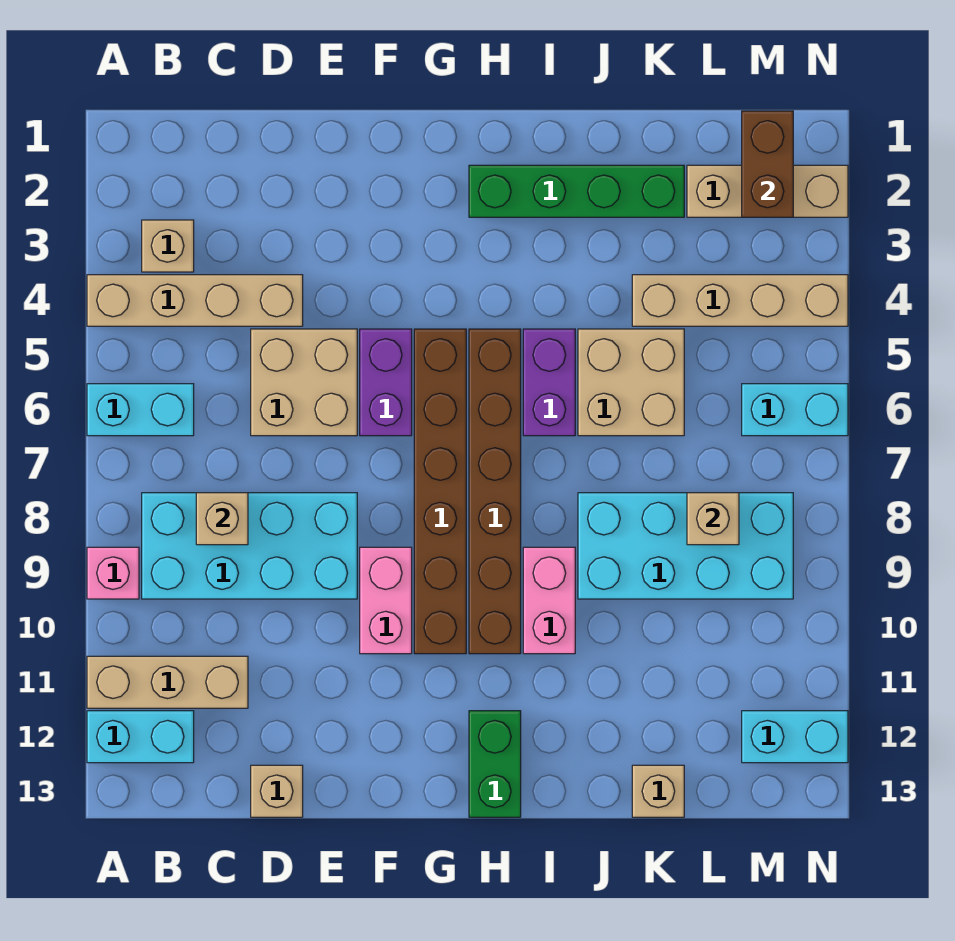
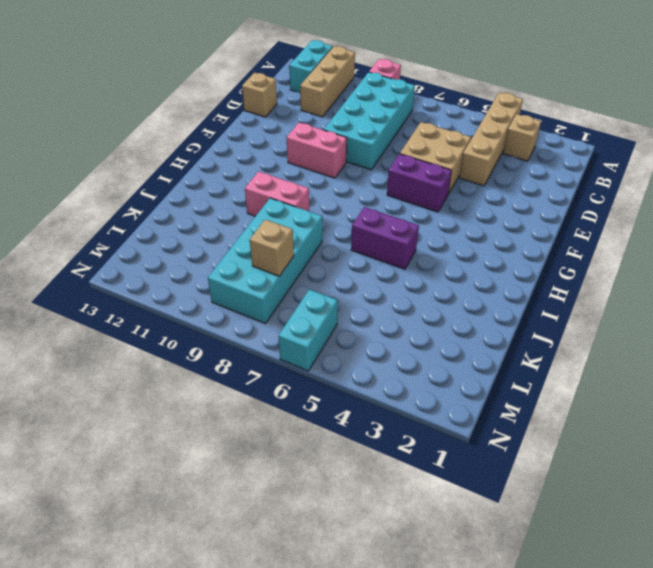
none -> cyan 1x2 brick [87,384,194,436]
none -> brown 1x6 brick [414,329,466,654]
none -> green 1x4 brick [469,165,684,217]

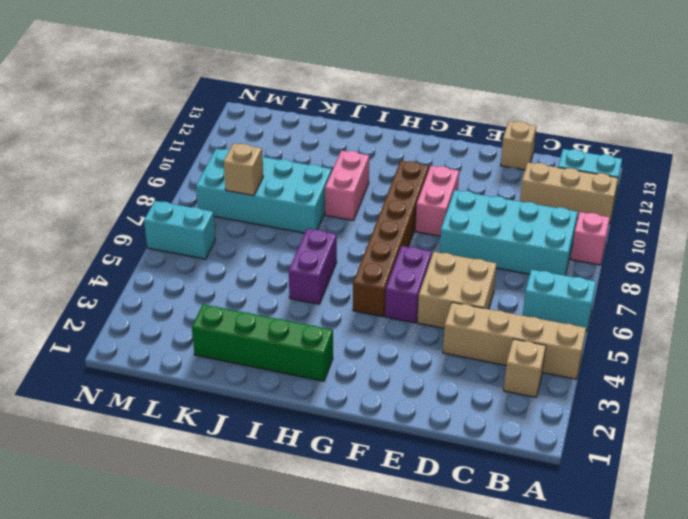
none -> brown 1x6 brick [469,329,521,654]
none -> green 1x2 brick [469,711,521,817]
none -> tan 2x2 brick [578,329,684,436]

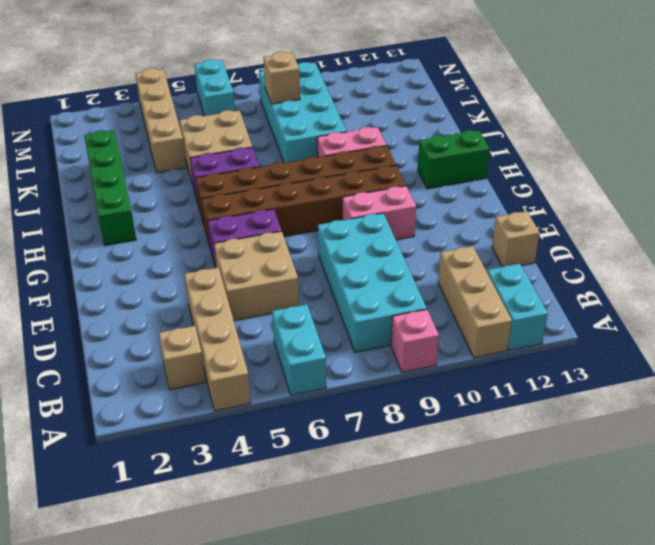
none -> tan 1x1 brick [632,765,684,817]
none -> tan 1x3 brick [687,165,848,217]
none -> cyan 1x2 brick [742,711,848,763]

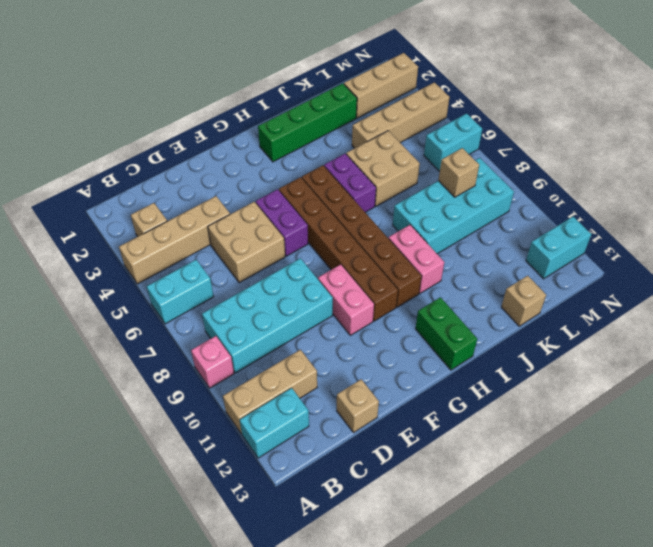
none -> tan 1x1 brick [196,493,248,545]
none -> brown 1x2 brick [742,111,793,217]

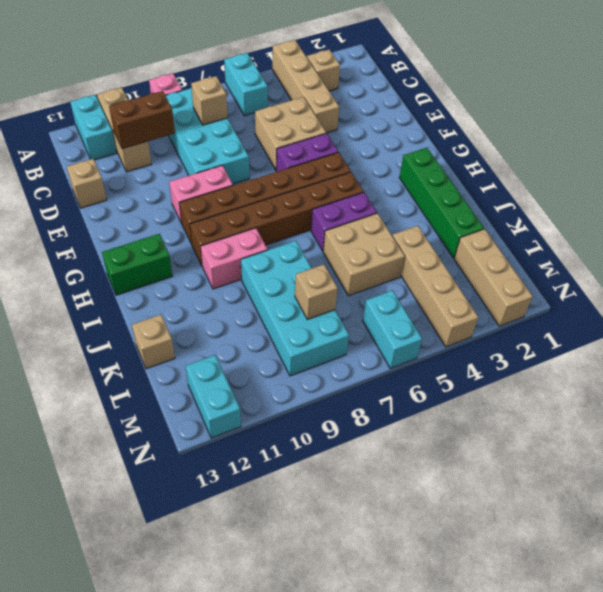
brown 1x2 brick [109,91,175,149] -> brown 1x2 brick moved to [742,111,793,217]

